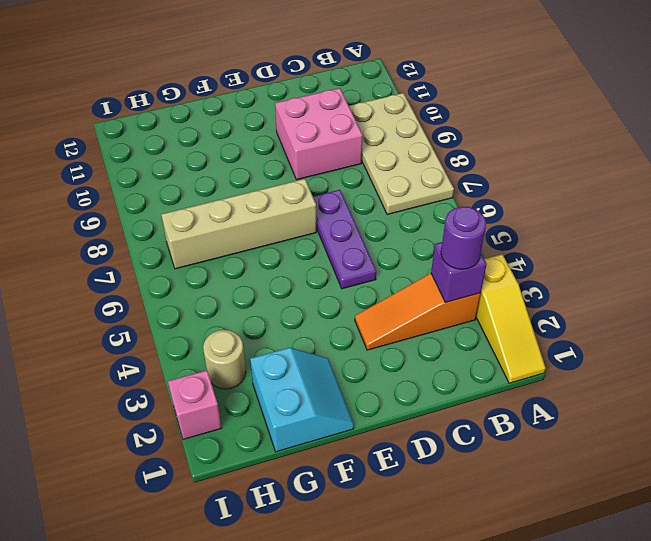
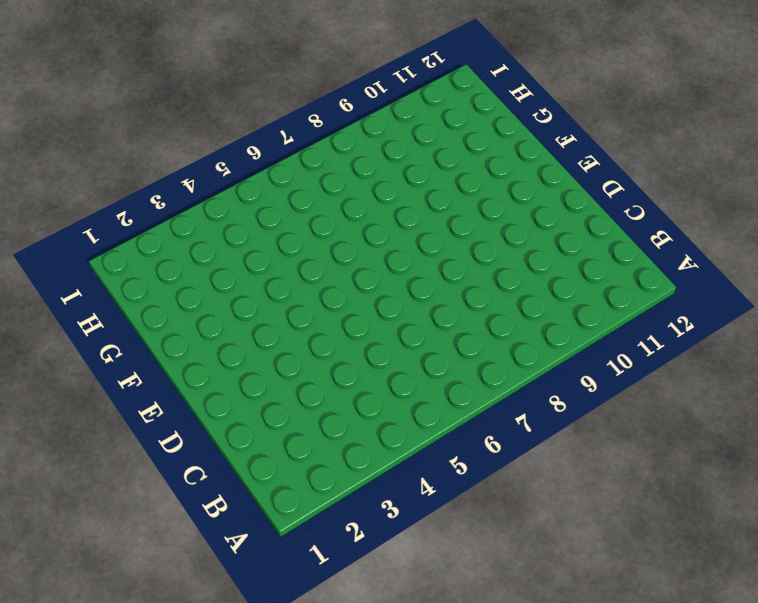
none -> yellow 1x3 slope [476,254,546,383]
none -> tan 2x4 plate [349,93,454,215]

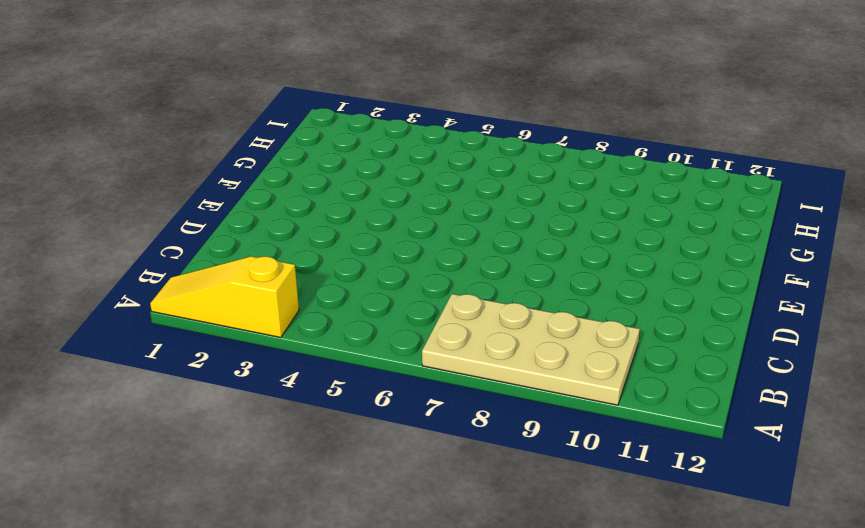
none -> orange 1x3 slope [355,273,481,350]
none -> pink 2x2 brick [275,88,363,180]

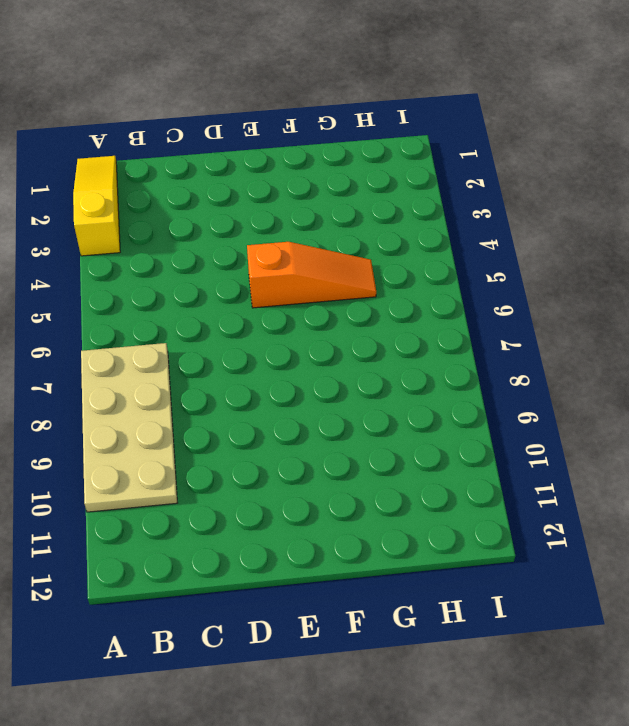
orange 1x3 slope [247,242,376,308] -> orange 1x3 slope moved to [355,273,481,350]
none -> pink 2x2 brick [275,88,363,180]
none -> purple 1x3 plate [313,190,376,289]

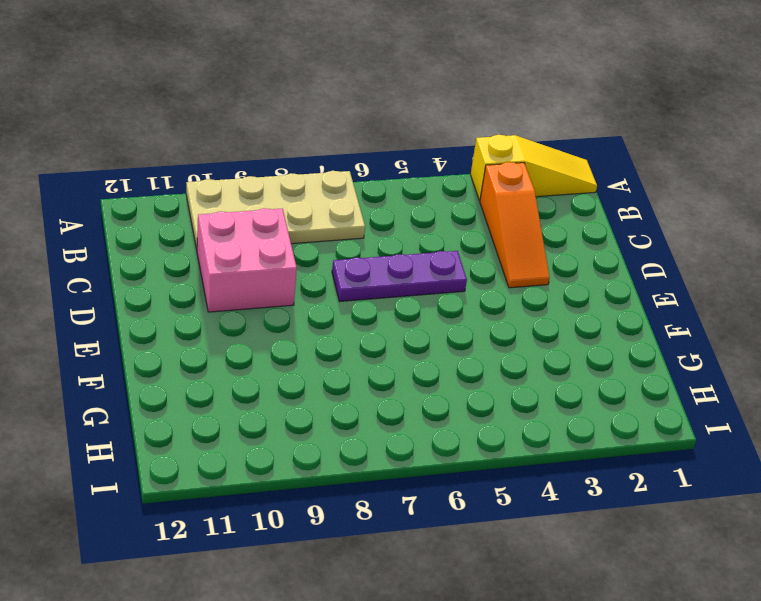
none -> tan 1x4 brick [161,179,316,269]
none -> cyan 2x2 slope [250,348,354,452]

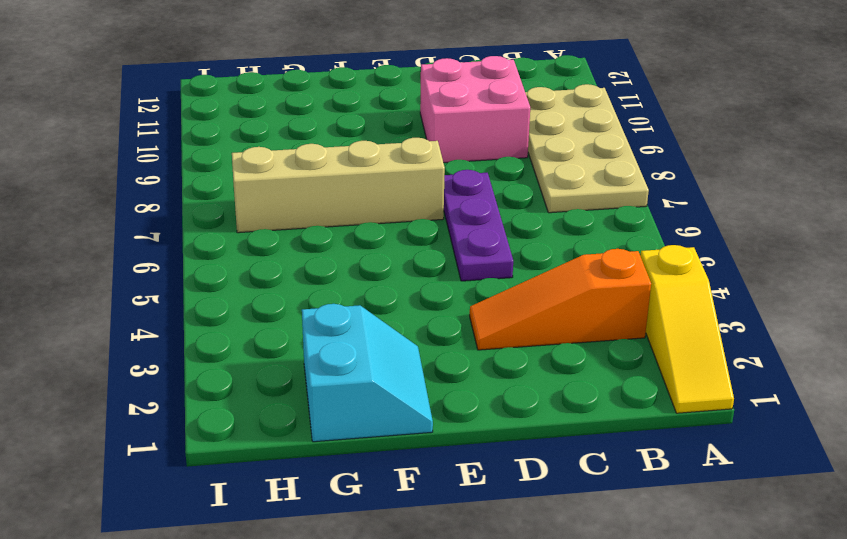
none -> tan 1x1 round brick [203,330,246,389]
none -> pink 1x1 brick [168,370,221,439]

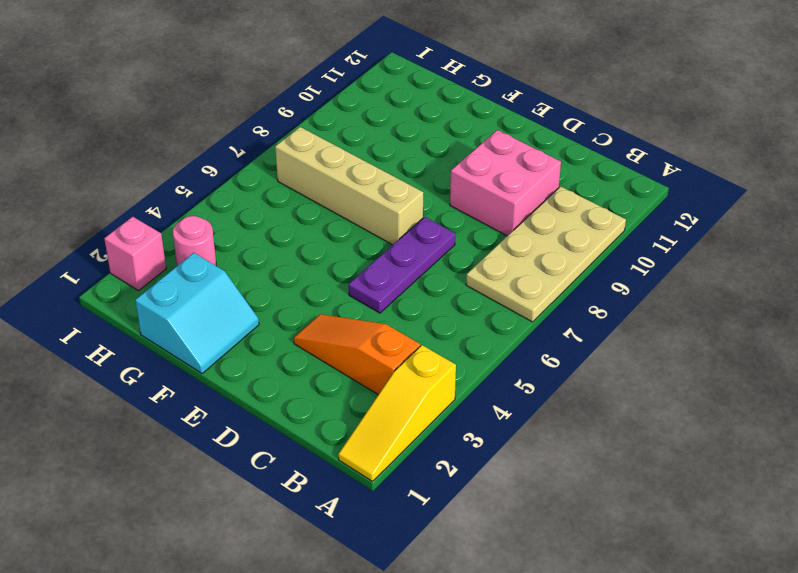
pink 1x1 round brick [173,216,216,266] -> tan 1x1 round brick [203,330,246,389]
none -> purple 1x1 brick [431,242,487,303]
none -> purple 1x1 round brick [441,207,486,269]

